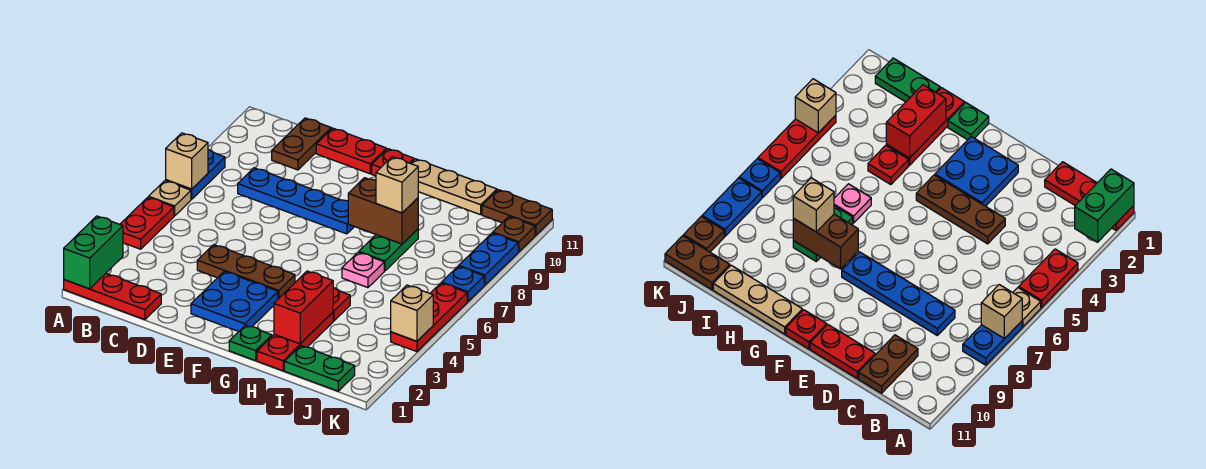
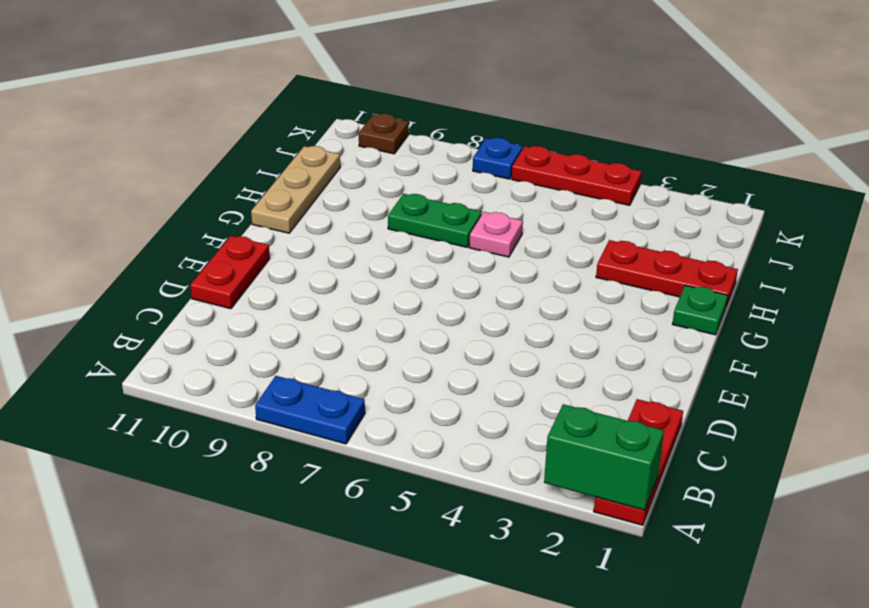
none -> red 1x2 plate [120,197,174,249]
none -> tan 1x1 plate [149,181,191,216]
none -> blue 1x4 plate [238,168,354,234]

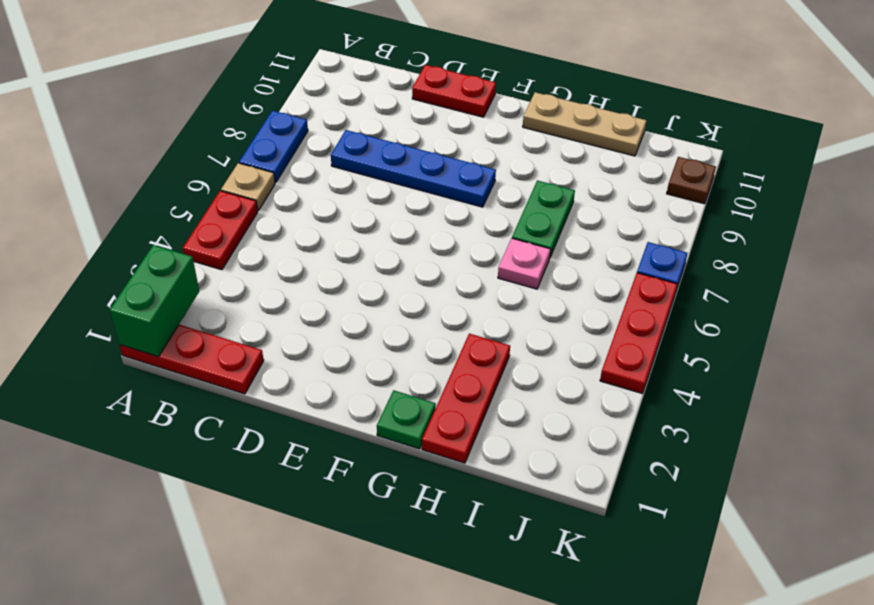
none -> brown 1x2 plate [272,118,331,170]
none -> brown 1x3 plate [197,245,295,299]
none -> blue 2x2 plate [191,271,278,331]

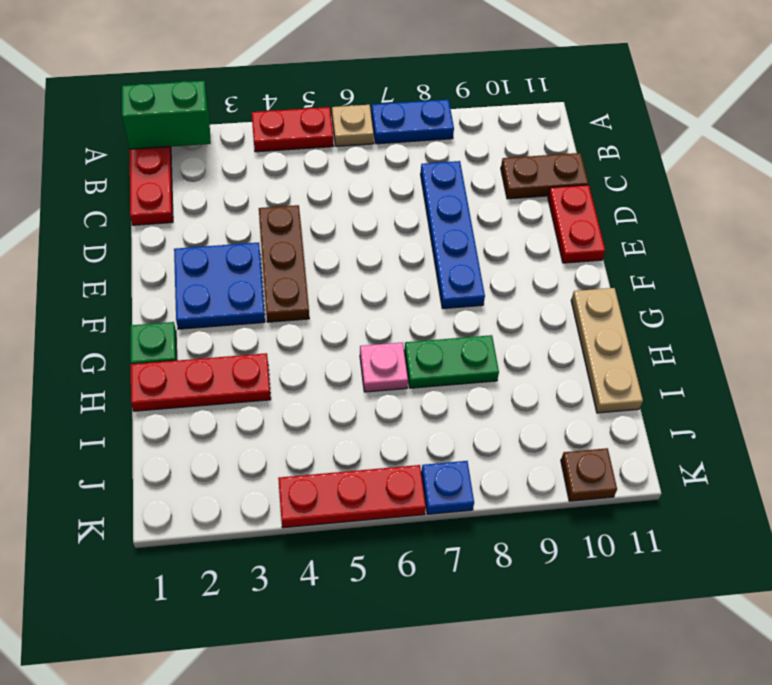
none -> red 1x1 plate [372,149,414,176]
none -> red 1x1 plate [333,288,350,321]
none -> green 1x2 plate [284,346,355,391]

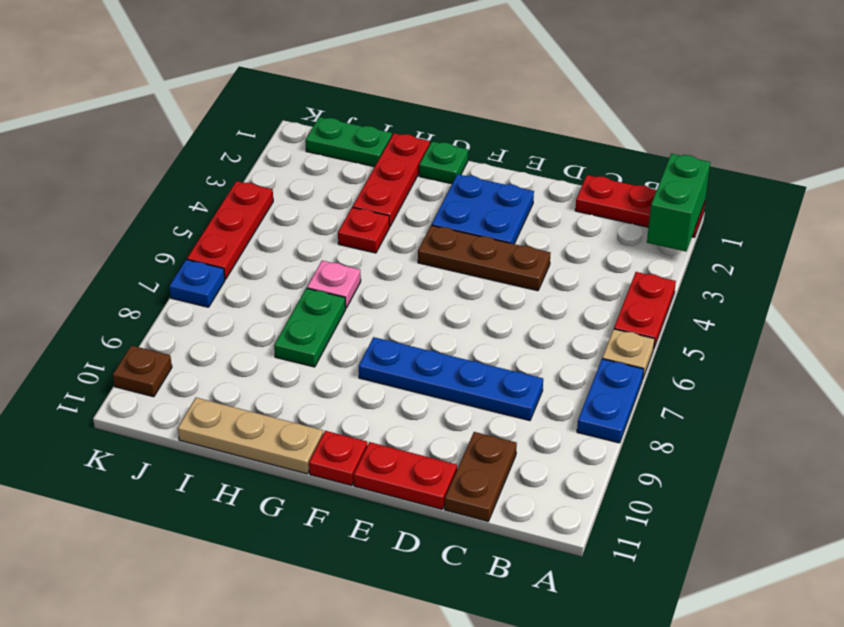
none -> brown 1x2 plate [482,190,552,235]
none -> blue 1x2 plate [459,233,518,285]
none -> tan 1x1 brick [166,133,208,189]

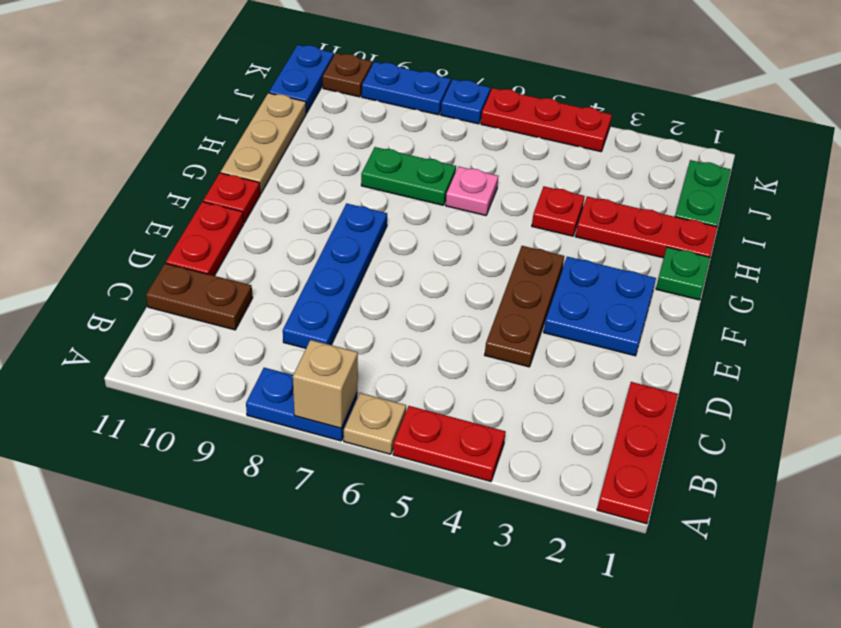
blue 1x2 plate [269,45,334,113] -> brown 1x2 plate [482,190,552,235]
none -> green 1x2 brick [64,216,123,289]
none -> brown 1x2 brick [348,178,418,244]
none -> red 1x2 brick [274,271,333,344]

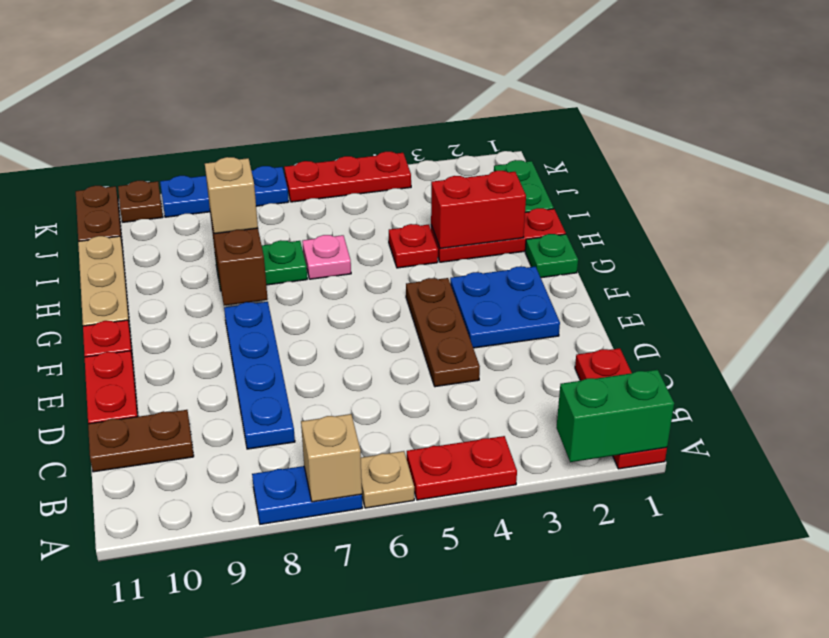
none -> tan 1x1 brick [391,285,433,341]

